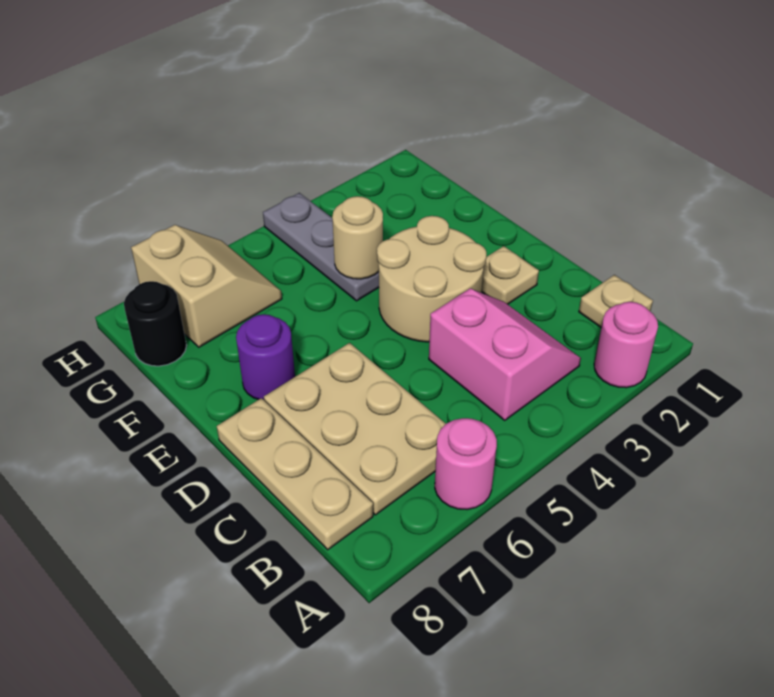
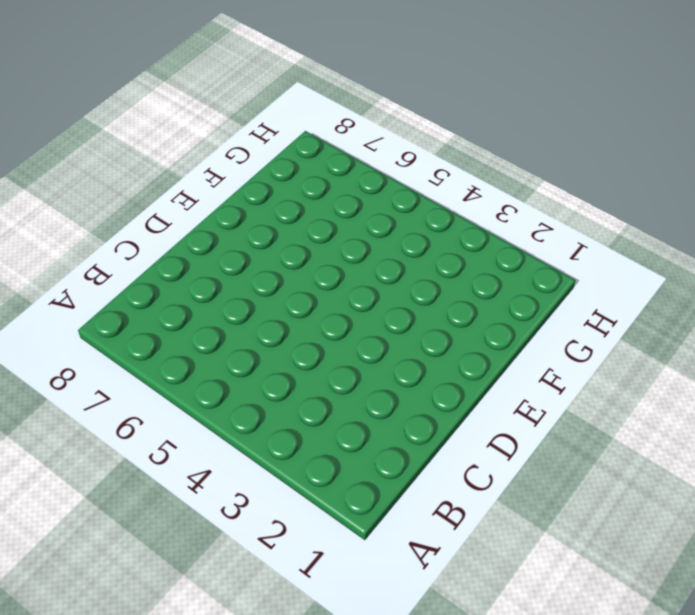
none -> pink 1x1 round brick [594,302,658,388]
none -> pink 1x1 round brick [435,418,497,509]
none -> tan 1x1 plate [579,275,653,327]

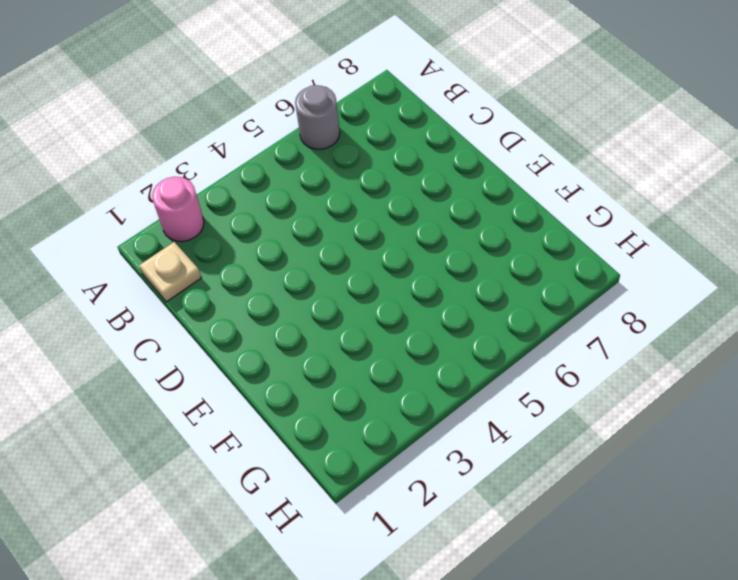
grey 1x1 round brick [295,85,340,149] -> pink 1x1 round brick [435,418,497,509]
none -> pink 2x2 slope [429,289,581,420]
none -> tan 2x3 plate [264,343,446,515]
none -> tan 1x3 plate [217,398,373,550]

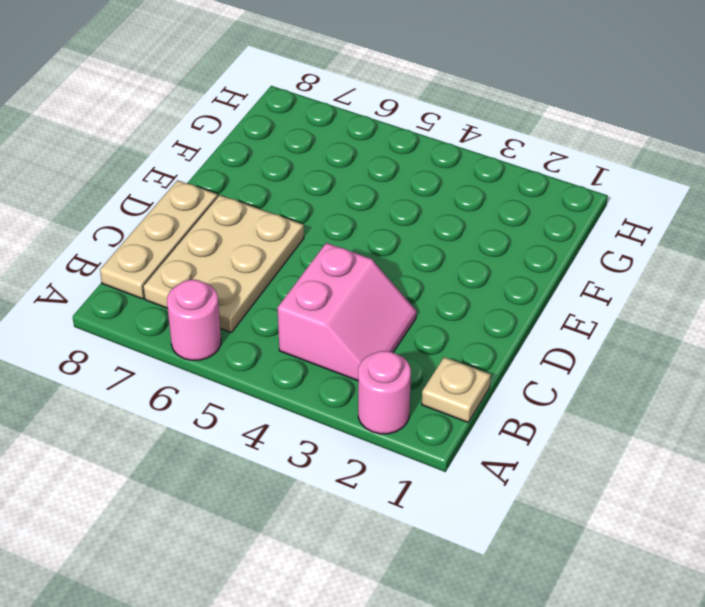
none -> tan 1x1 plate [482,246,539,304]
none -> tan 2x2 round brick [377,216,487,342]
none -> purple 1x1 round brick [236,314,295,400]

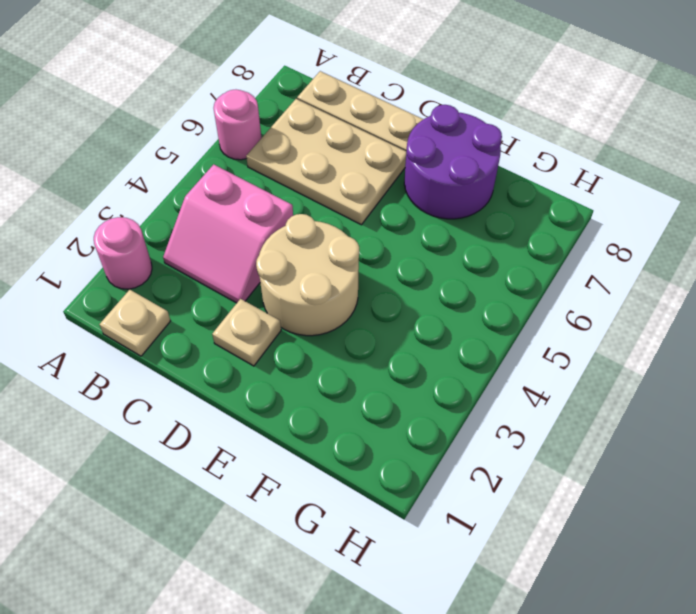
purple 2x2 round brick [404,105,502,219] -> purple 1x1 round brick [236,314,295,400]
none -> grey 1x3 plate [263,193,379,301]
none -> tan 2x2 slope [131,225,282,347]
none -> black 1x1 round brick [124,281,187,366]

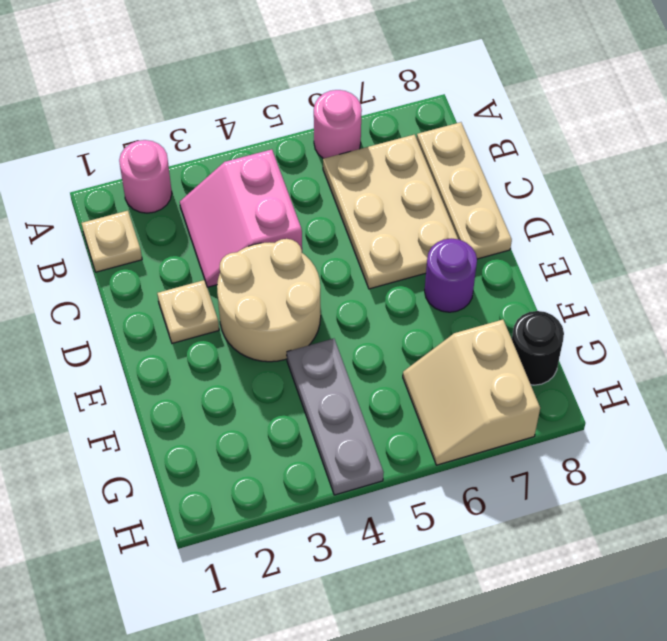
none -> tan 1x1 round brick [332,196,383,279]

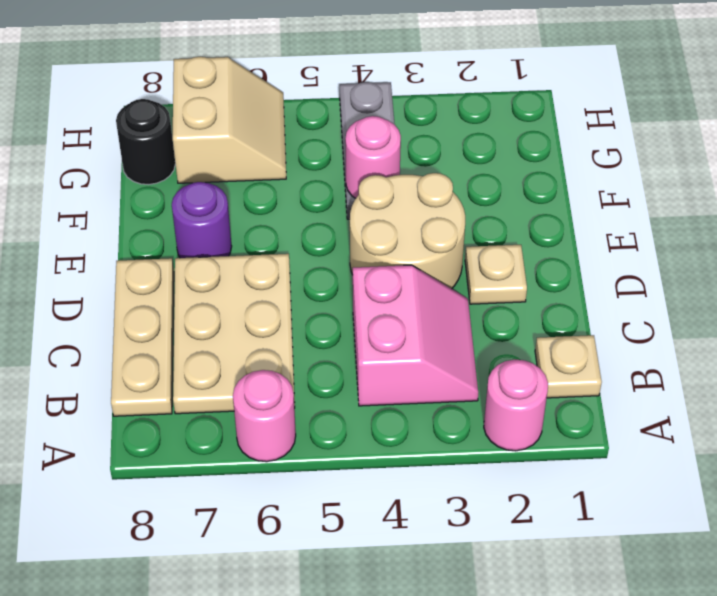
pink 1x1 round brick [345,116,401,198] -> tan 1x1 round brick [332,196,383,279]

